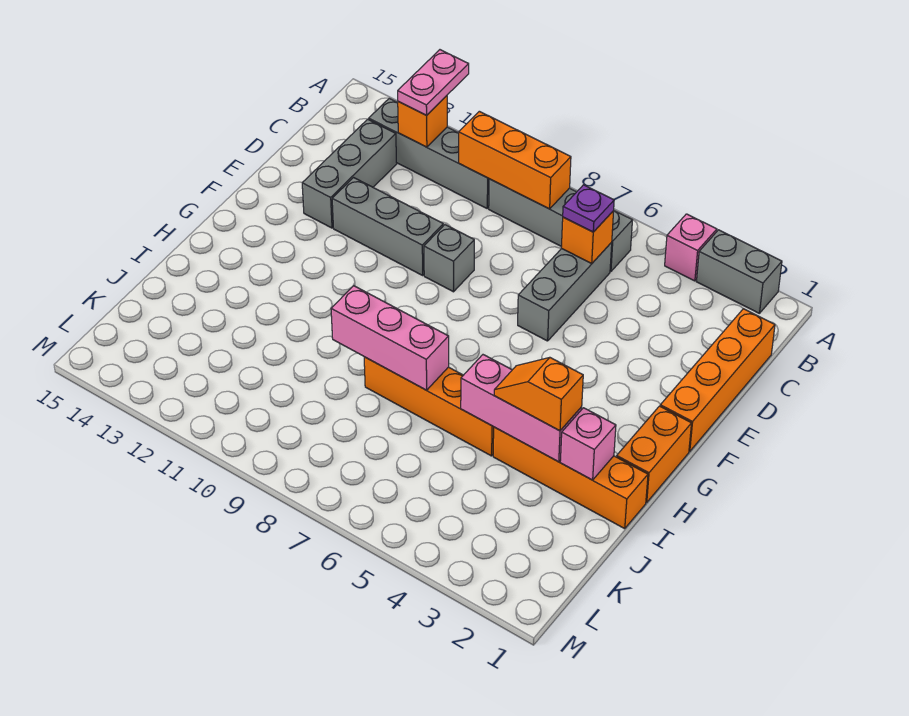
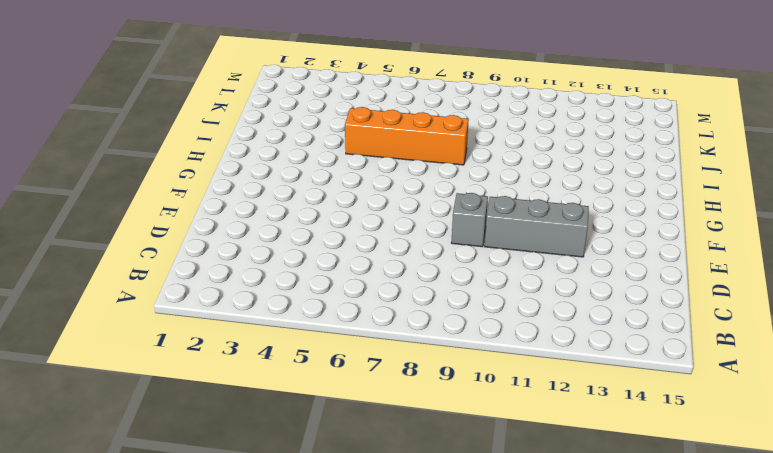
none -> grey 1x2 brick [696,230,782,314]
none -> pink 1x1 brick [665,214,717,281]
none -> grey 1x4 brick [489,179,632,272]

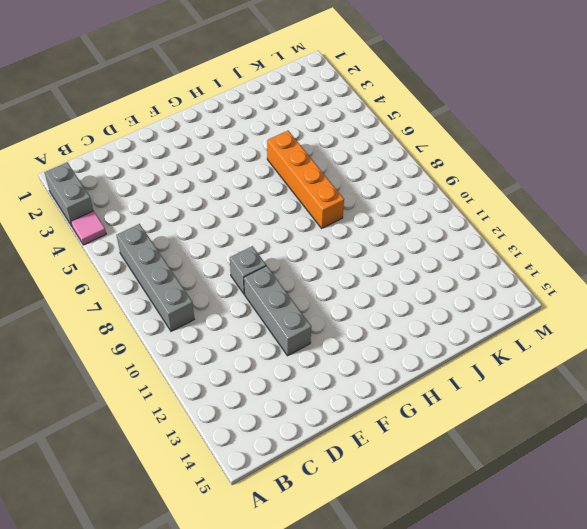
pink 1x1 tile [71,211,106,245] -> pink 1x1 brick [665,214,717,281]
none -> grey 1x4 brick [369,98,489,208]
none -> orange 1x4 brick [660,309,775,452]
none -> grey 1x3 brick [518,243,612,341]

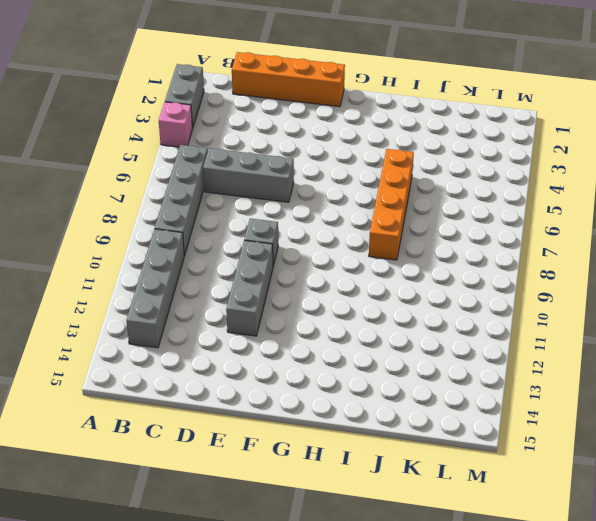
none -> grey 1x3 brick [302,119,397,228]
none -> orange 1x2 brick [617,406,692,502]
none -> orange 1x4 brick [493,427,648,529]

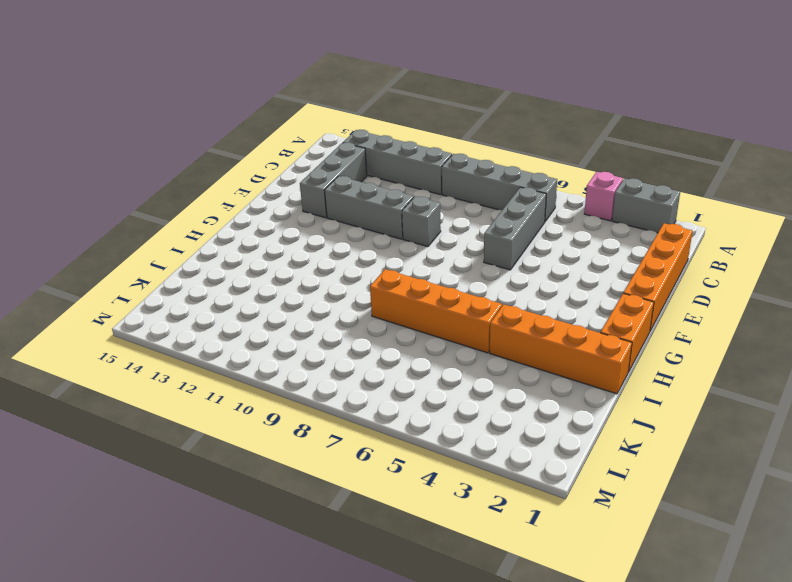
none -> orange 1x3 brick [459,111,571,209]
none -> orange 1x1 brick [398,96,447,147]
none -> orange 1x1 brick [561,211,614,263]

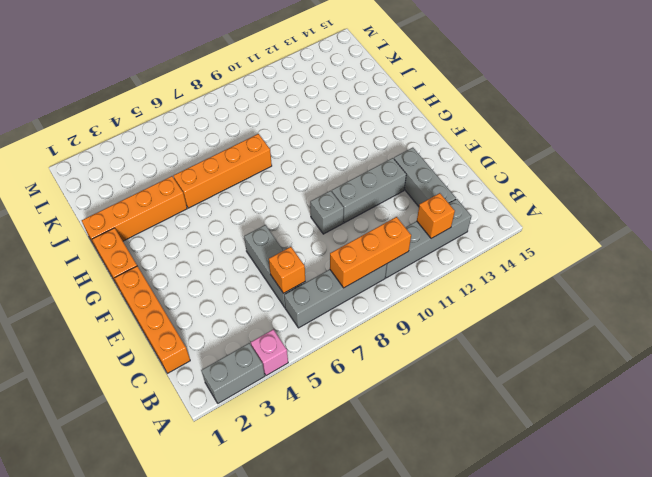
none -> pink 1x1 brick [560,408,616,480]
none -> pink 1x3 brick [461,355,582,462]
none -> pink 1x3 brick [331,286,449,390]

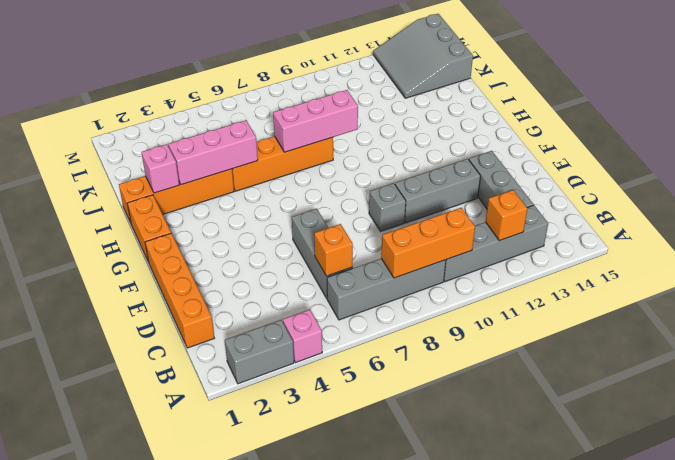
grey 3x3 slope [373,14,473,98] -> none
none -> pink 1x2 plate [398,50,469,115]
none -> purple 1x1 plate [563,185,614,232]
none -> orange 1x2 slope [494,358,583,431]

